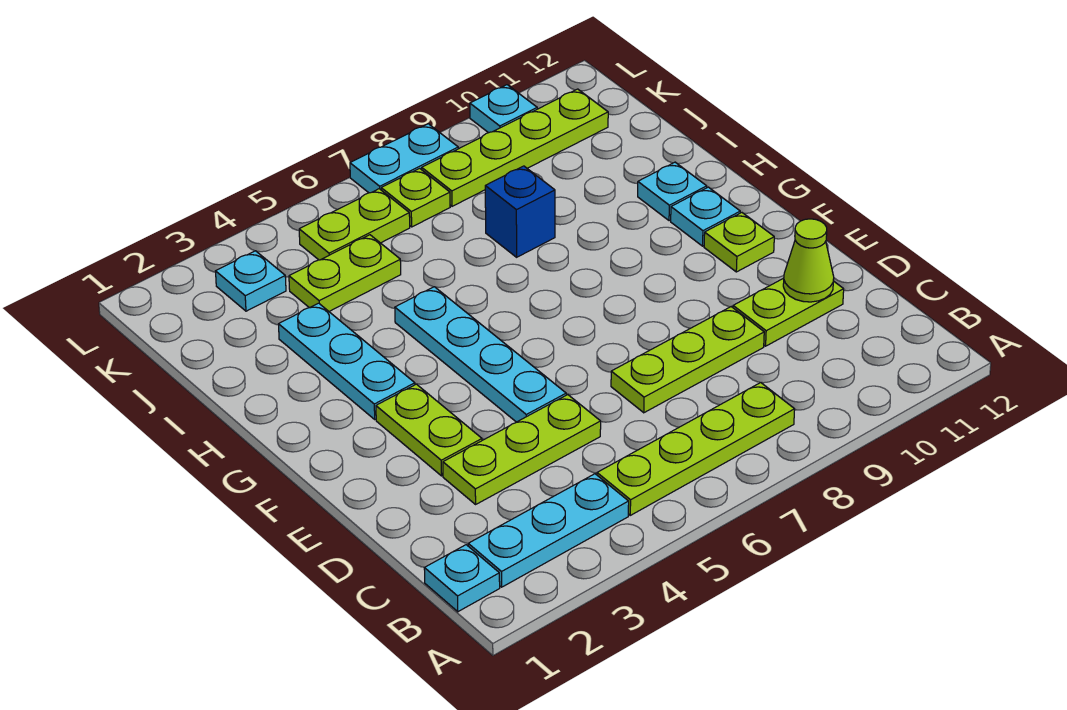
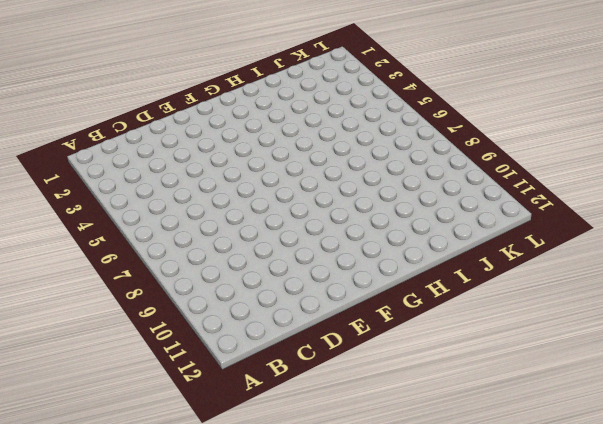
none -> cyan 1x1 plate [424,545,500,612]
none -> cyan 1x3 plate [468,474,629,587]
none -> lime 1x4 plate [597,383,795,515]

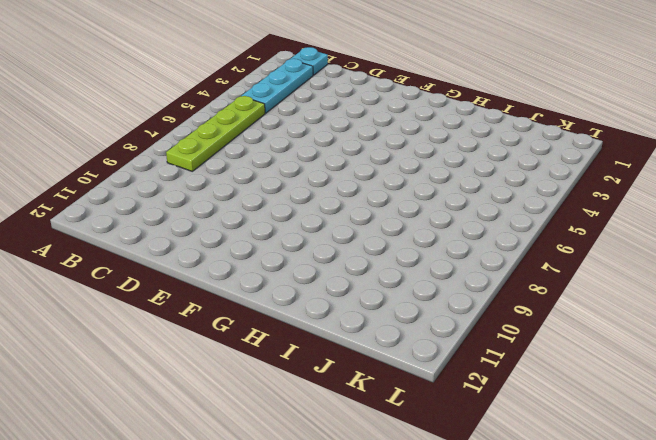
none -> lime 1x3 plate [443,395,601,504]
none -> lime 1x3 plate [611,307,764,413]
none -> lime 1x2 plate [733,278,844,346]

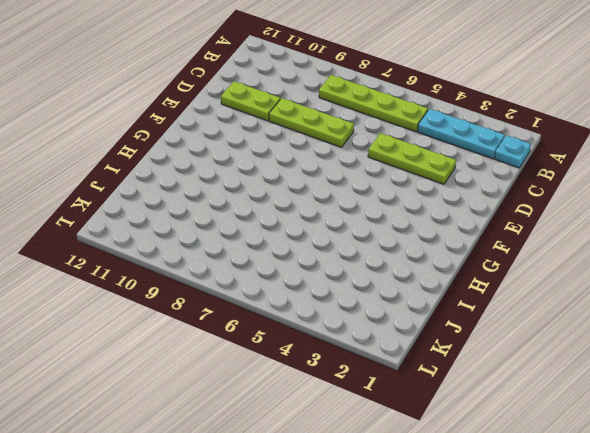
none -> lime 1x2 plate [376,384,482,476]
none -> cyan 1x4 plate [395,287,566,422]
none -> lime 1x1 plate [704,213,774,272]

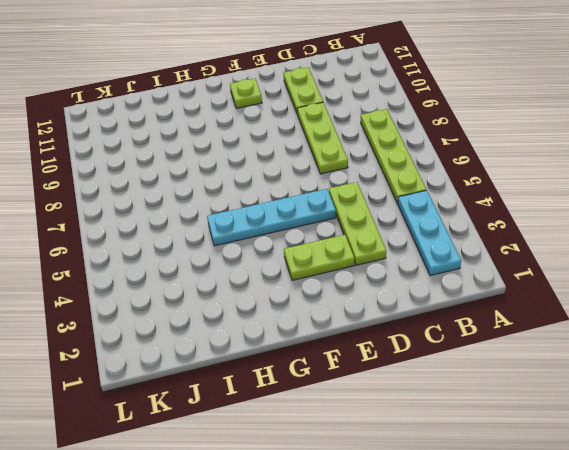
none -> cyan 1x1 plate [424,545,500,612]
none -> cyan 1x3 plate [279,303,415,419]
none -> cyan 1x1 plate [671,187,740,246]

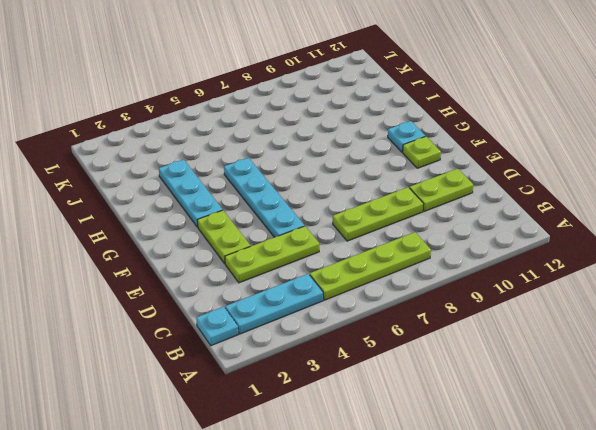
none -> cyan 1x1 plate [638,162,707,221]
none -> blue 1x1 brick [485,166,555,257]
none -> lime 1x2 plate [289,235,401,311]

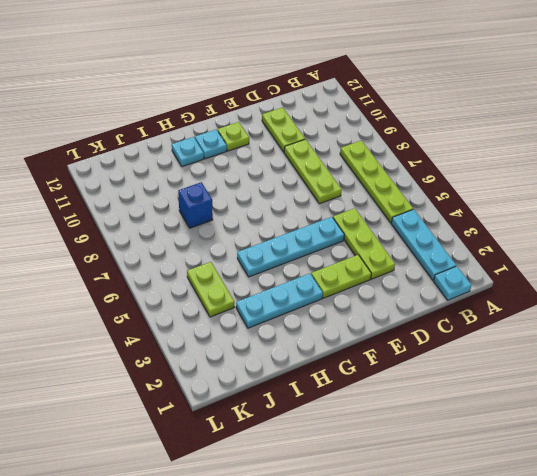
none -> cyan 1x1 plate [216,251,286,311]
none -> lime 1x2 plate [299,189,410,260]
none -> lime 1x1 plate [381,168,450,227]

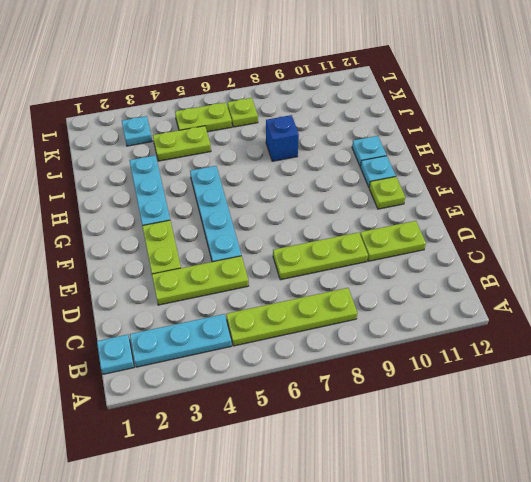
none -> lime 1x4 plate [422,89,608,206]
none -> cyan 1x2 plate [350,124,458,193]
none -> cyan 1x1 plate [470,85,537,133]

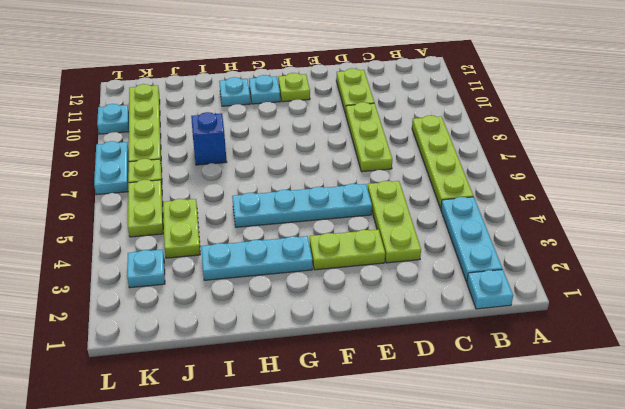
none -> lime 1x1 cone [783,219,834,302]

